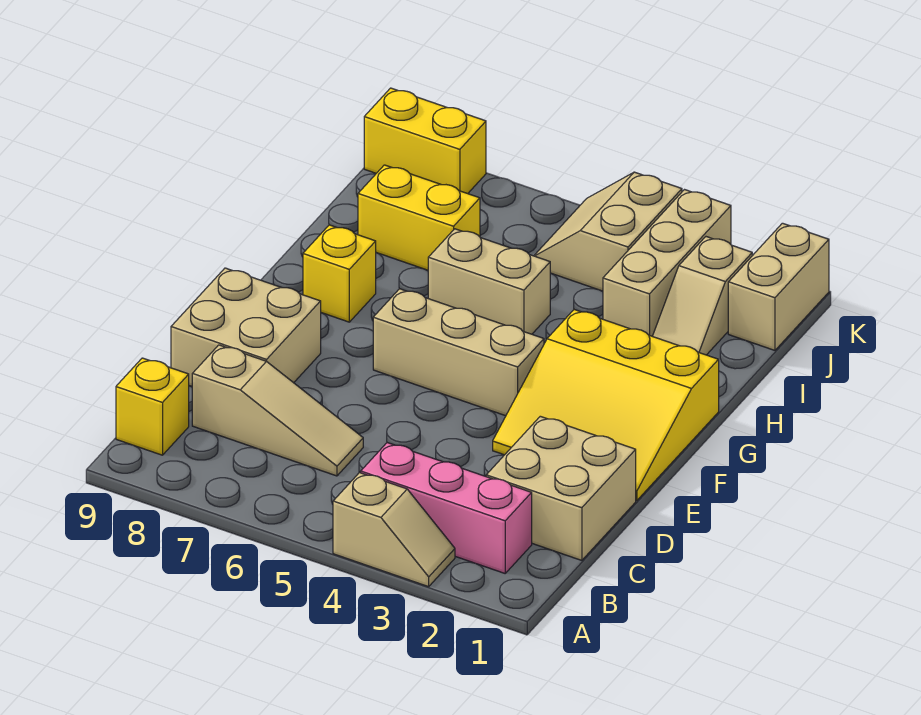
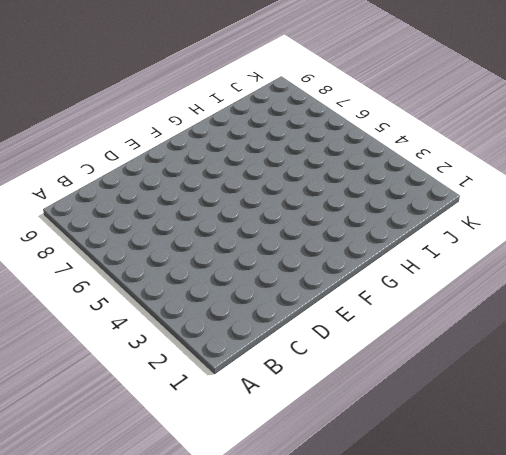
none -> tan 1x2 slope [333,472,455,587]
none -> pink 1x3 brick [361,443,532,573]
none -> yellow 1x1 brick [116,358,189,455]

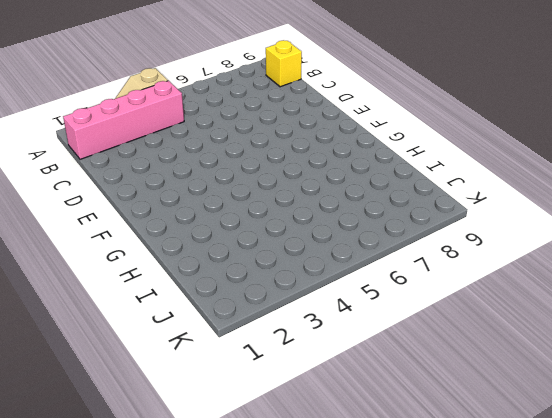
pink 1x4 brick [63,81,184,159] -> pink 1x3 brick [361,443,532,573]
none -> tan 2x2 brick [486,416,636,560]
none -> tan 1x3 slope [192,345,363,476]
none -> tan 2x2 brick [171,268,321,386]

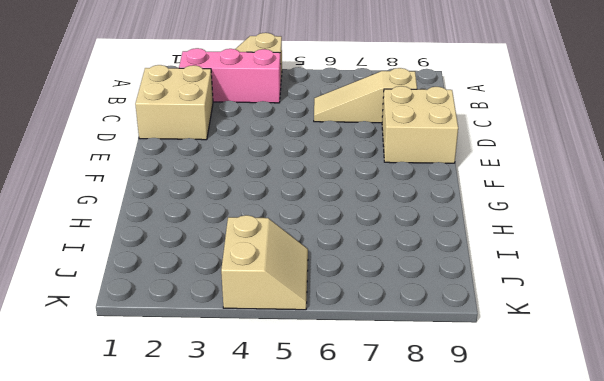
none -> yellow 1x1 brick [116,358,189,455]
none -> yellow 3x3 slope [493,310,719,500]
none -> tan 1x3 brick [373,289,544,416]

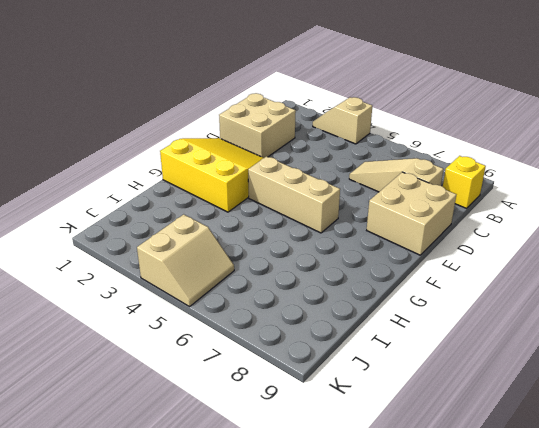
none -> pink 1x3 brick [361,443,532,573]
none -> yellow 1x1 brick [303,225,376,322]
none -> tan 1x2 brick [428,229,550,334]

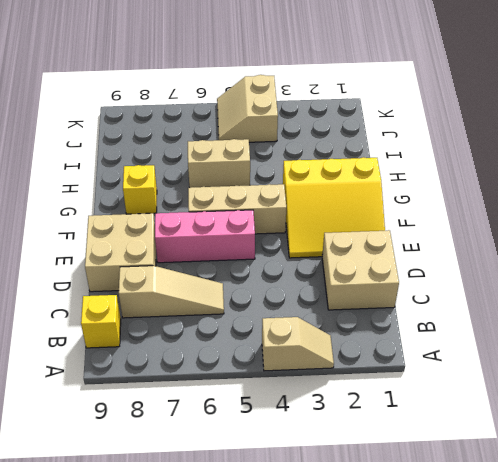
pink 1x3 brick [155,210,255,263] -> pink 1x3 brick moved to [361,443,532,573]
none -> tan 1x2 slope [652,237,752,355]
none -> tan 1x3 brick [603,190,731,336]
none -> yellow 1x2 brick [358,165,480,270]

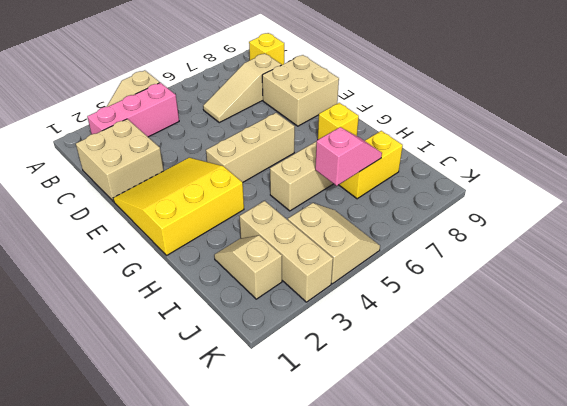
pink 1x2 slope [315,127,382,186] -> none
none -> tan 1x2 brick [728,223,829,350]
none -> yellow 1x2 brick [364,88,486,194]

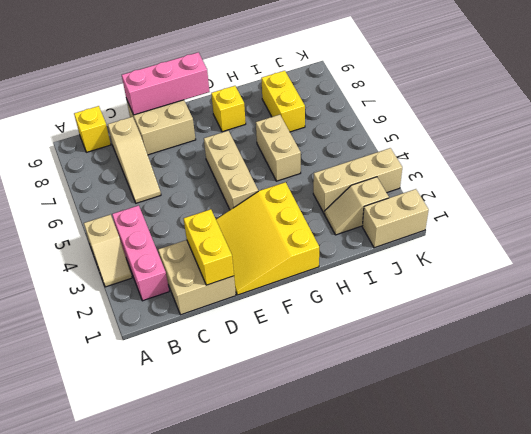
yellow 1x2 brick [183,209,234,285] -> yellow 1x2 brick moved to [364,88,486,194]
pink 1x3 brick [122,52,209,115] -> none
none -> tan 2x2 slope [534,172,682,291]

